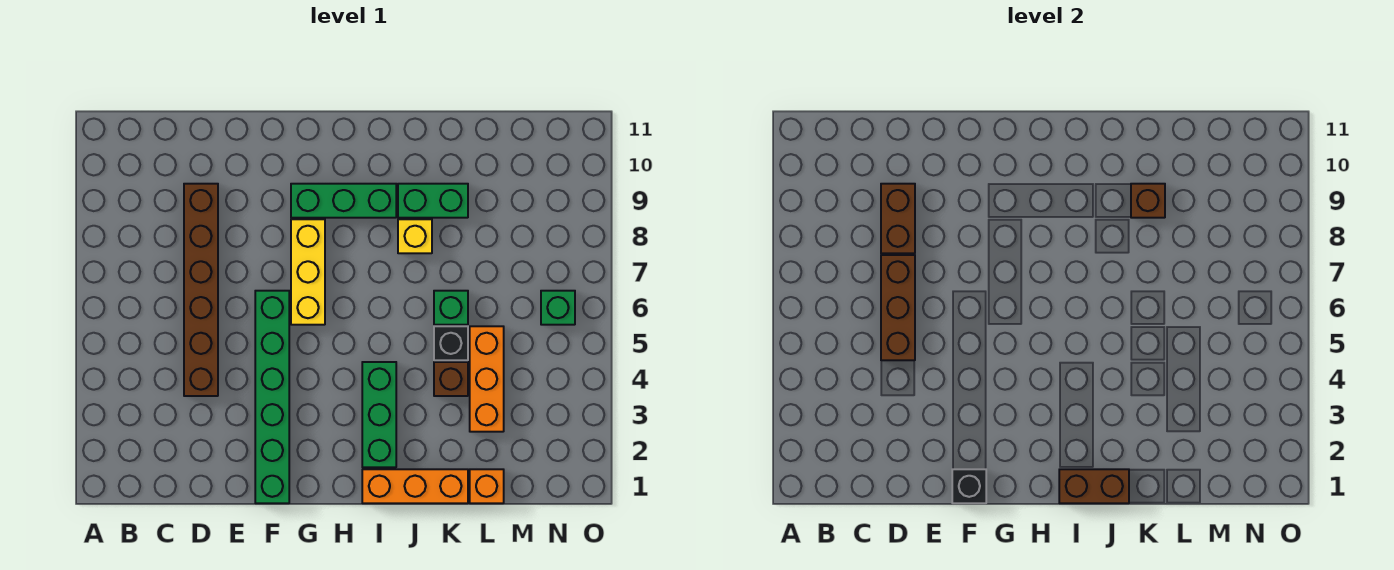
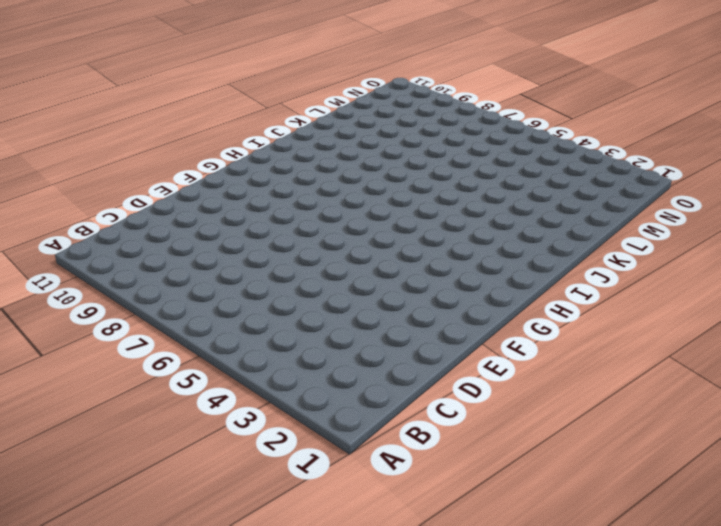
none -> brown 1x6 brick [184,184,218,396]
none -> green 1x6 brick [255,291,289,503]
none -> yellow 1x3 brick [291,219,325,325]

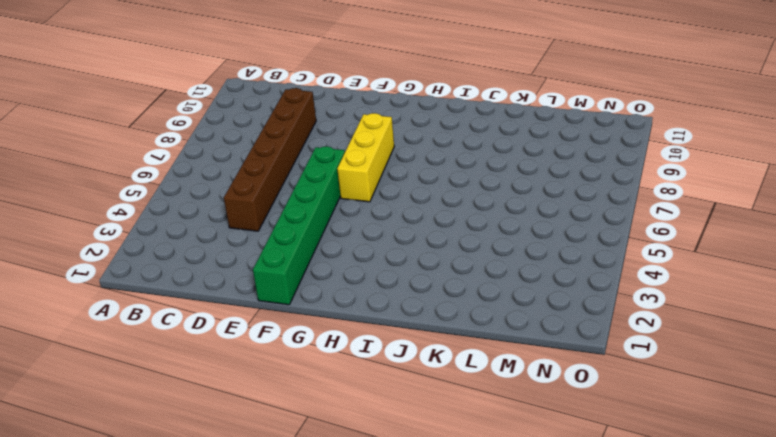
none -> green 1x3 brick [291,184,396,218]
none -> orange 1x3 brick [362,469,468,503]
none -> green 1x3 brick [362,362,396,467]

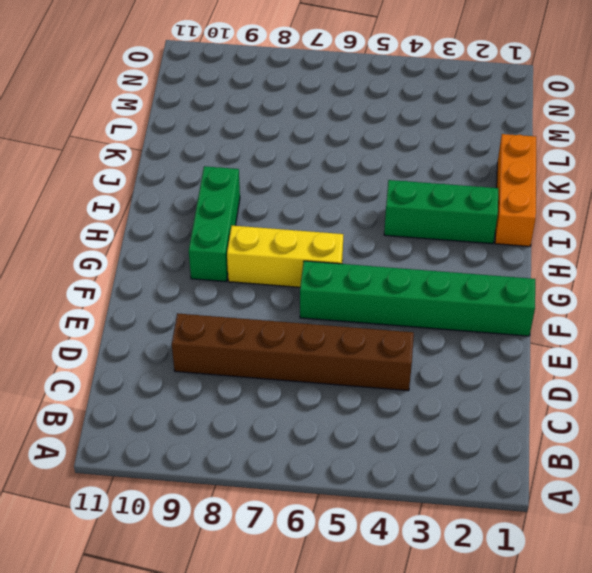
none -> yellow 1x1 brick [398,219,432,253]
none -> green 1x2 brick [398,184,468,218]
none -> brown 1x1 brick [434,362,468,396]

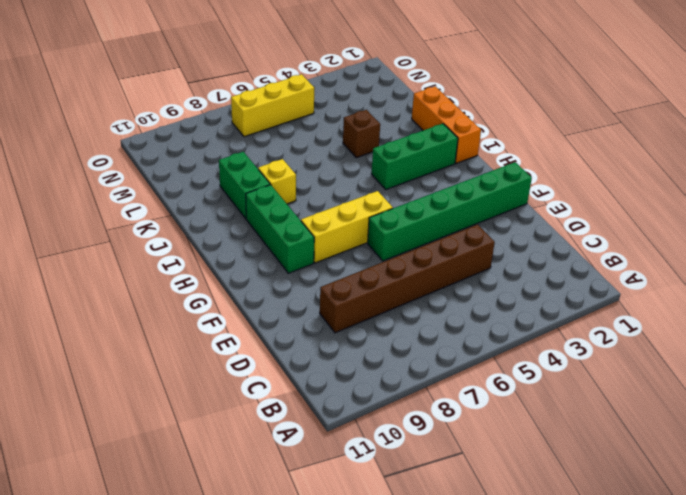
yellow 1x3 brick [231,74,314,137] -> green 1x1 brick [541,291,575,325]
none -> black 1x1 brick [434,326,468,360]
none -> green 1x1 brick [434,291,468,325]
none -> orange 1x1 brick [470,469,504,503]

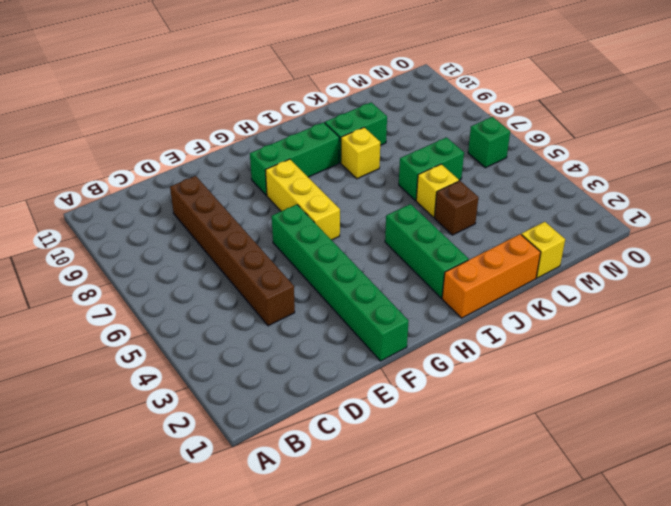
yellow 1x1 brick [416,164,459,217] -> black 1x1 brick [434,326,468,360]
green 1x2 brick [399,137,464,201] -> green 1x1 brick [434,291,468,325]
yellow 1x1 brick [521,222,565,278] -> orange 1x1 brick [470,469,504,503]
none -> orange 1x3 brick [470,326,504,432]
none -> brown 1x3 brick [881,255,915,360]
none -> brown 1x2 brick [881,184,915,253]

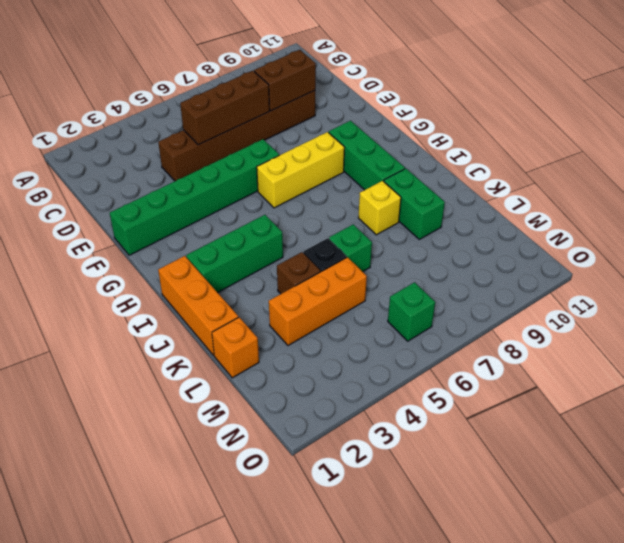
none -> black 1x1 brick [952,469,986,503]
none -> brown 1x2 brick [1059,469,1129,503]
none -> brown 1x1 brick [1131,184,1165,218]

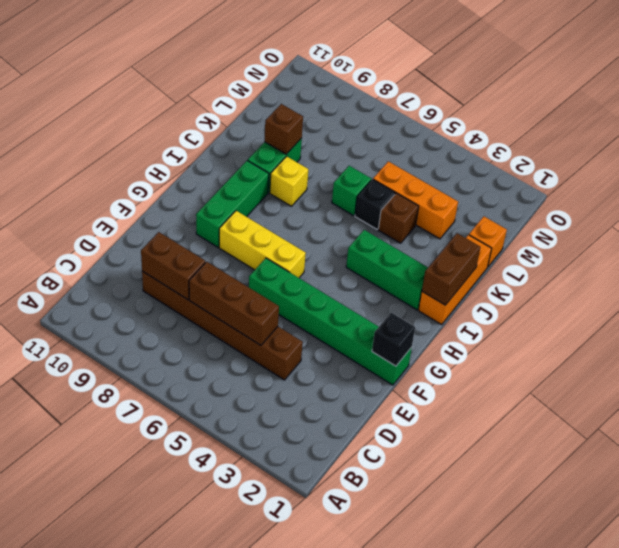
none -> green 1x1 brick [541,291,575,325]

